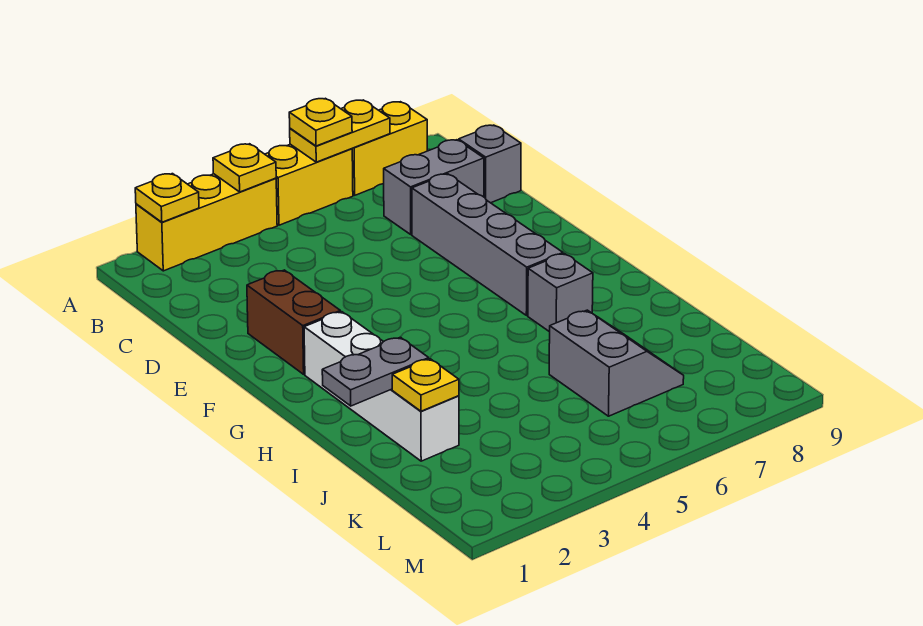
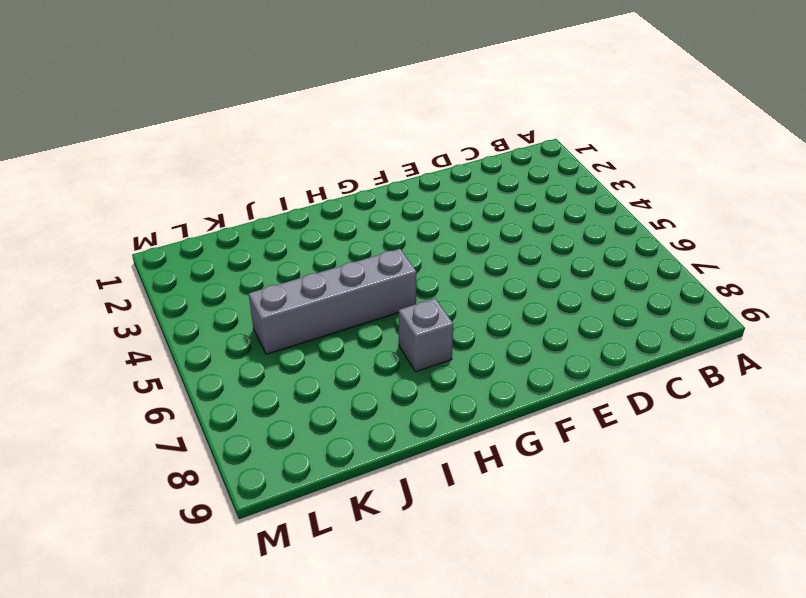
grey 1x4 brick [249,249,417,354] -> grey 1x4 brick moved to [412,174,563,316]
none -> yellow 1x3 brick [136,174,277,271]
none -> yellow 1x2 brick [265,144,353,225]
none -> yellow 1x2 brick [352,102,427,195]

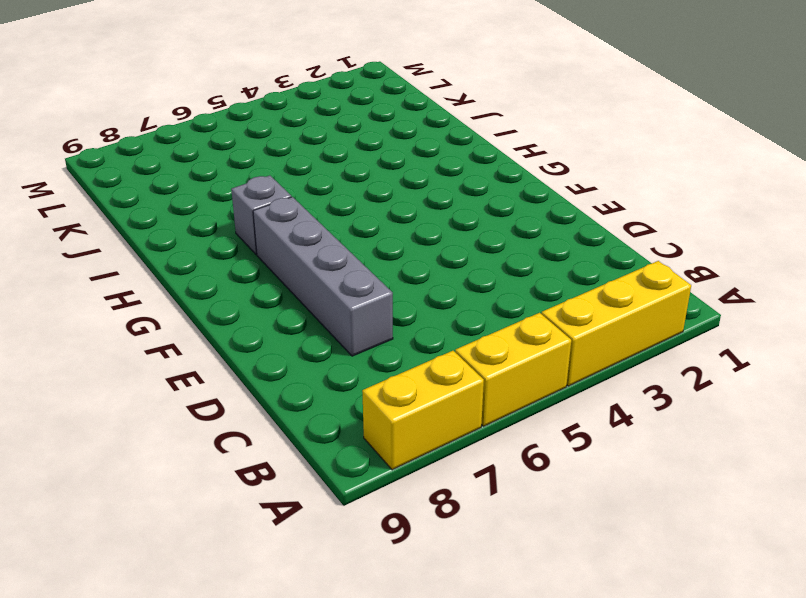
none -> grey 1x2 brick [384,140,484,235]
none -> grey 1x1 brick [459,125,521,203]
none -> brown 1x2 brick [247,270,340,374]

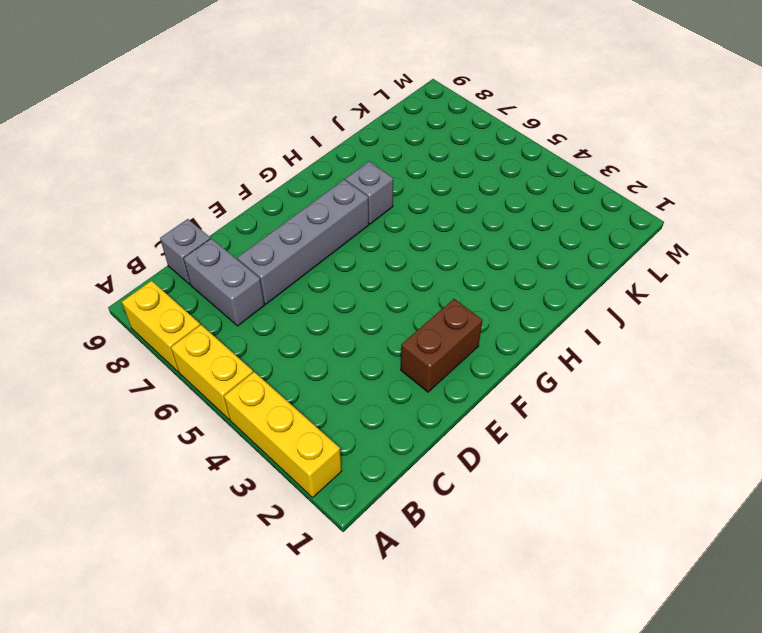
none -> white 1x4 brick [304,312,459,461]
none -> grey 2x2 slope [549,310,684,416]
none -> yellow 1x1 plate [135,174,199,222]

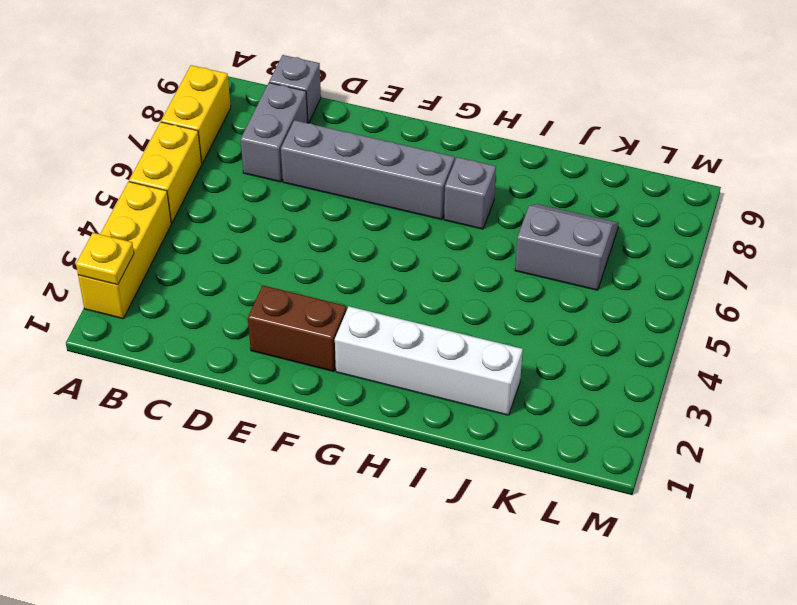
none -> yellow 1x1 plate [213,144,276,192]
none -> yellow 1x2 plate [290,100,390,162]
none -> grey 1x2 plate [322,337,429,406]

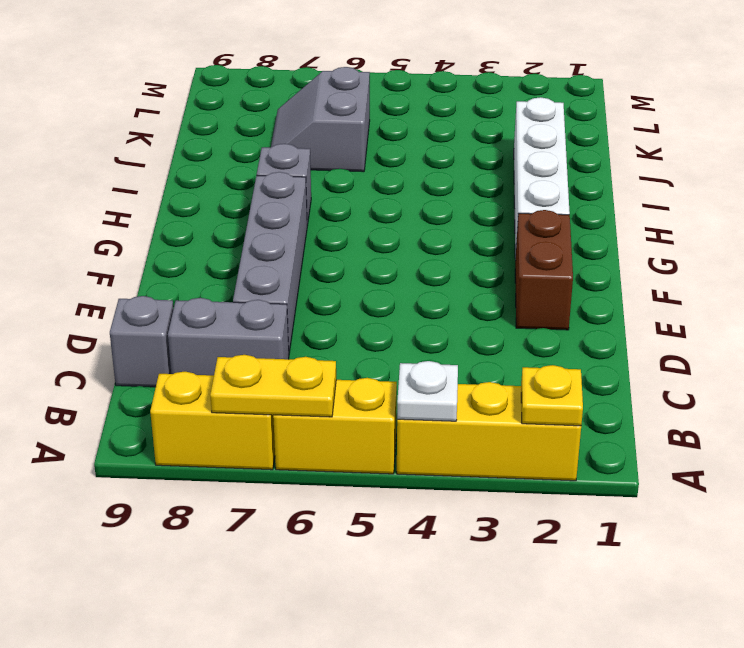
white 1x1 plate [397,361,458,421] -> yellow 1x1 plate [213,144,276,192]
none -> grey 1x2 plate [322,337,429,406]
none -> yellow 1x1 plate [392,359,459,411]
none -> yellow 1x1 plate [289,98,352,146]

